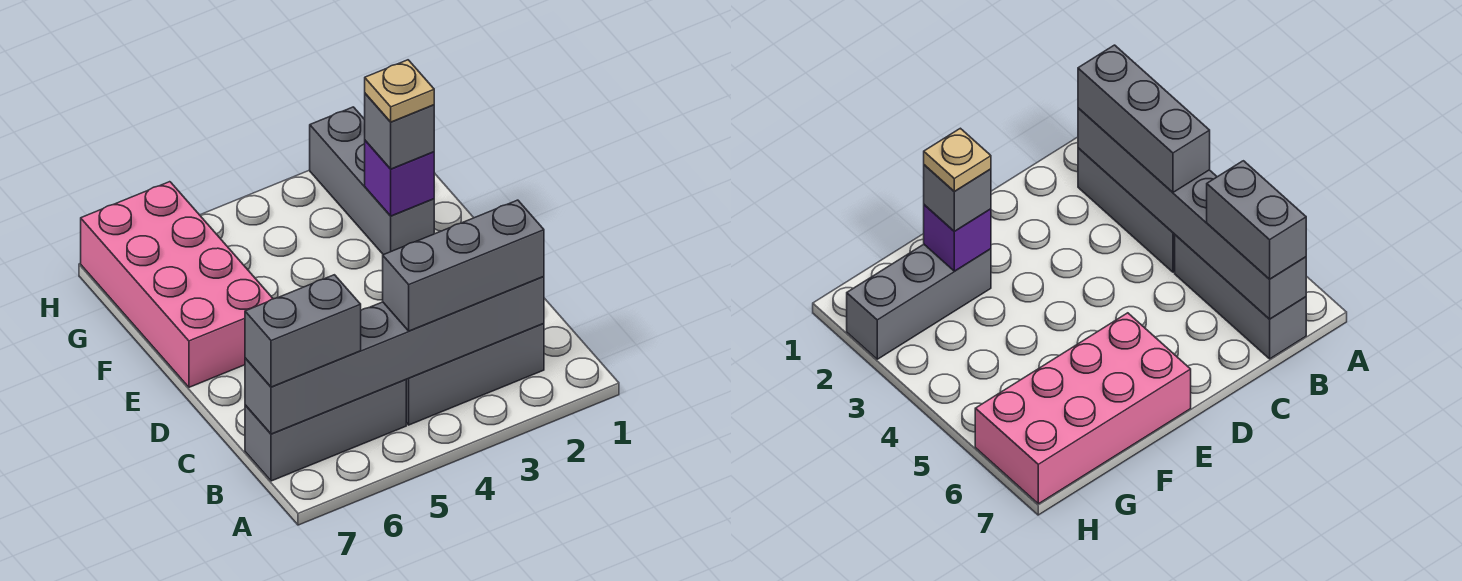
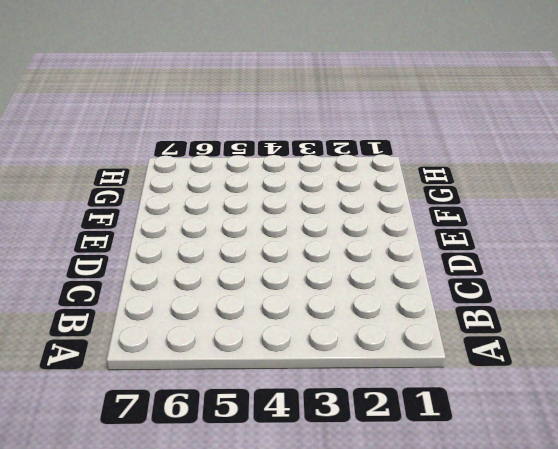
none -> grey 1x3 brick [406,323,544,425]
none -> grey 1x3 brick [245,380,406,481]

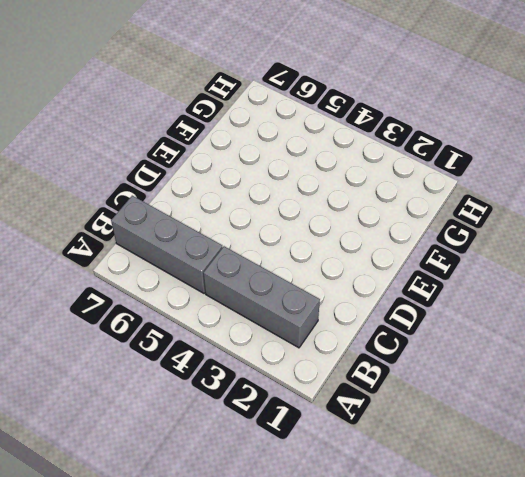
none -> pink 2x4 brick [81,182,273,387]
none -> grey 1x3 brick [310,107,434,255]

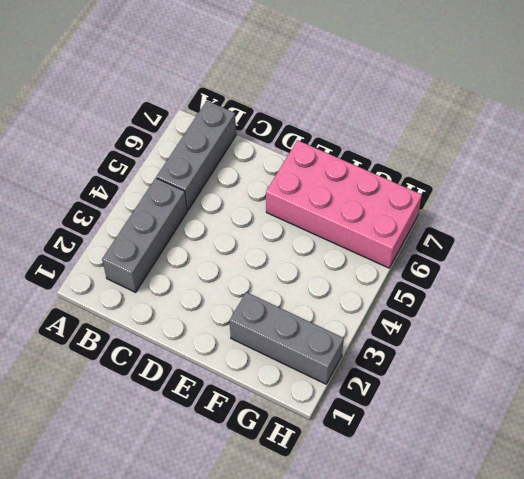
none -> grey 1x6 brick [245,277,544,434]
none -> purple 1x1 brick [365,141,434,216]

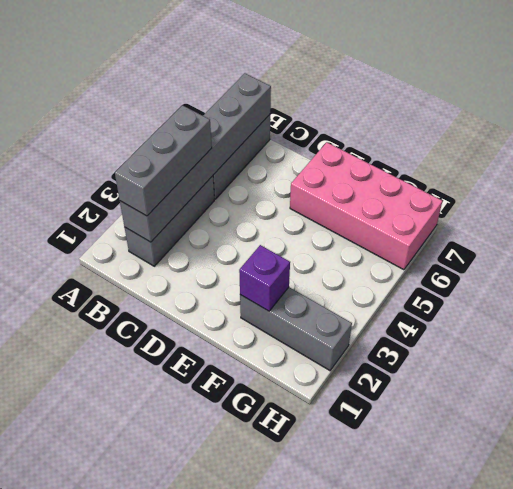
none -> grey 1x2 brick [245,275,361,387]
none -> grey 1x1 brick [365,94,434,169]

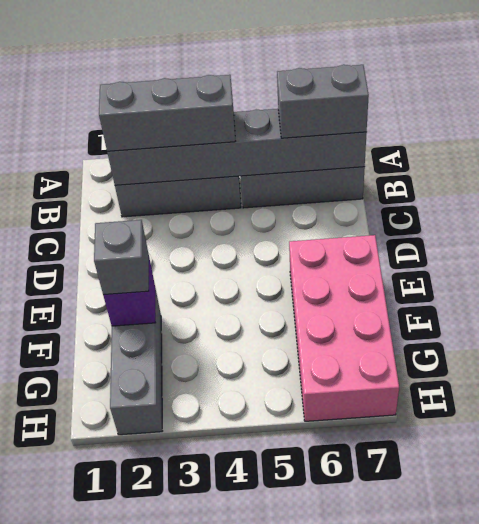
none -> tan 1x1 plate [365,60,434,122]

